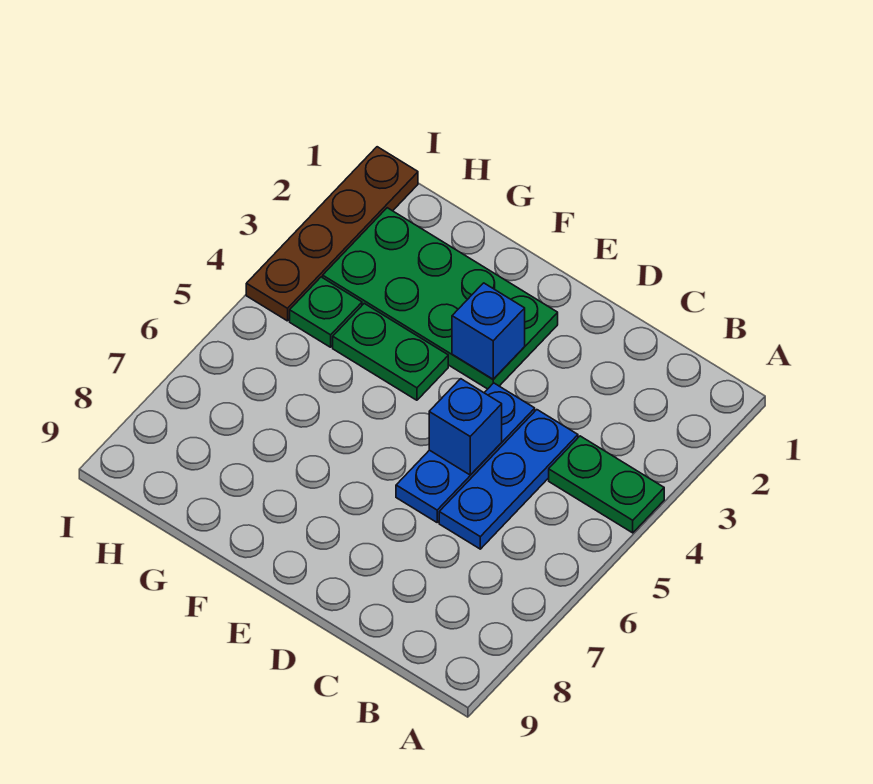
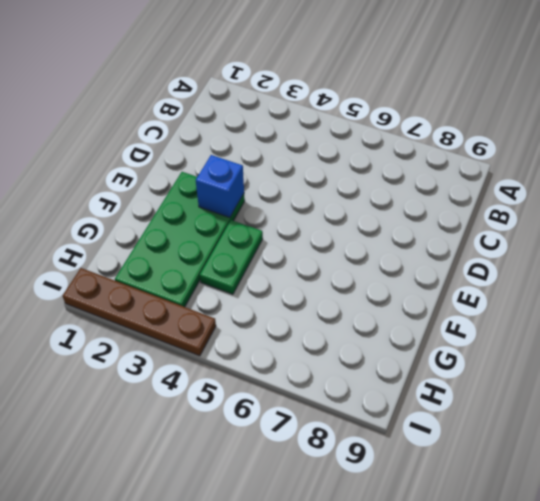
none -> green 1x2 plate [549,436,664,533]
none -> blue 1x3 plate [439,410,578,549]

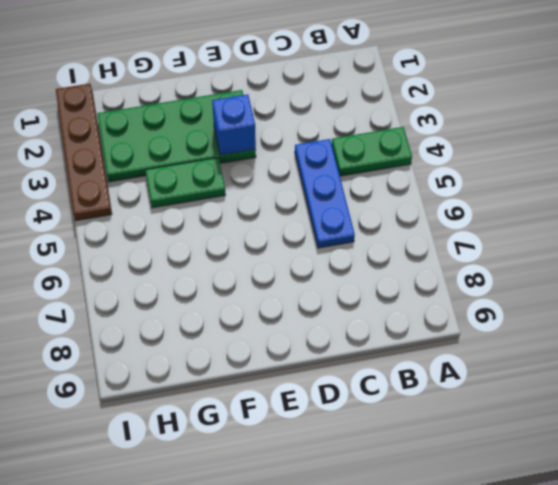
none -> blue 1x3 plate [396,383,535,522]
none -> green 1x1 plate [290,277,362,347]

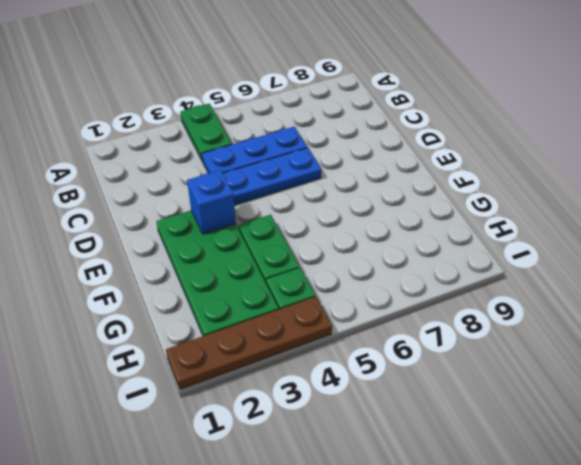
none -> blue 1x1 brick [429,379,502,475]

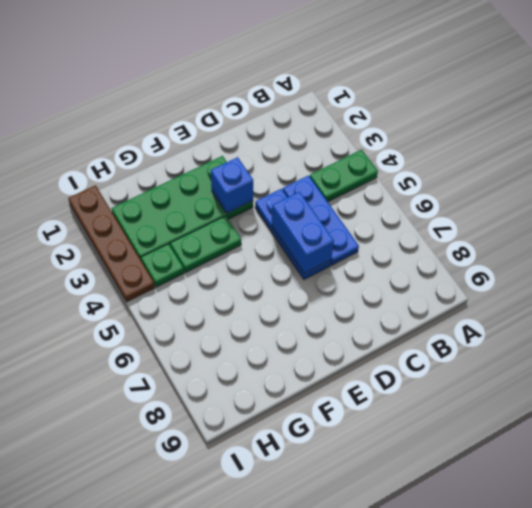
blue 1x2 brick [272,192,334,274] -> blue 1x1 brick [429,379,502,475]

